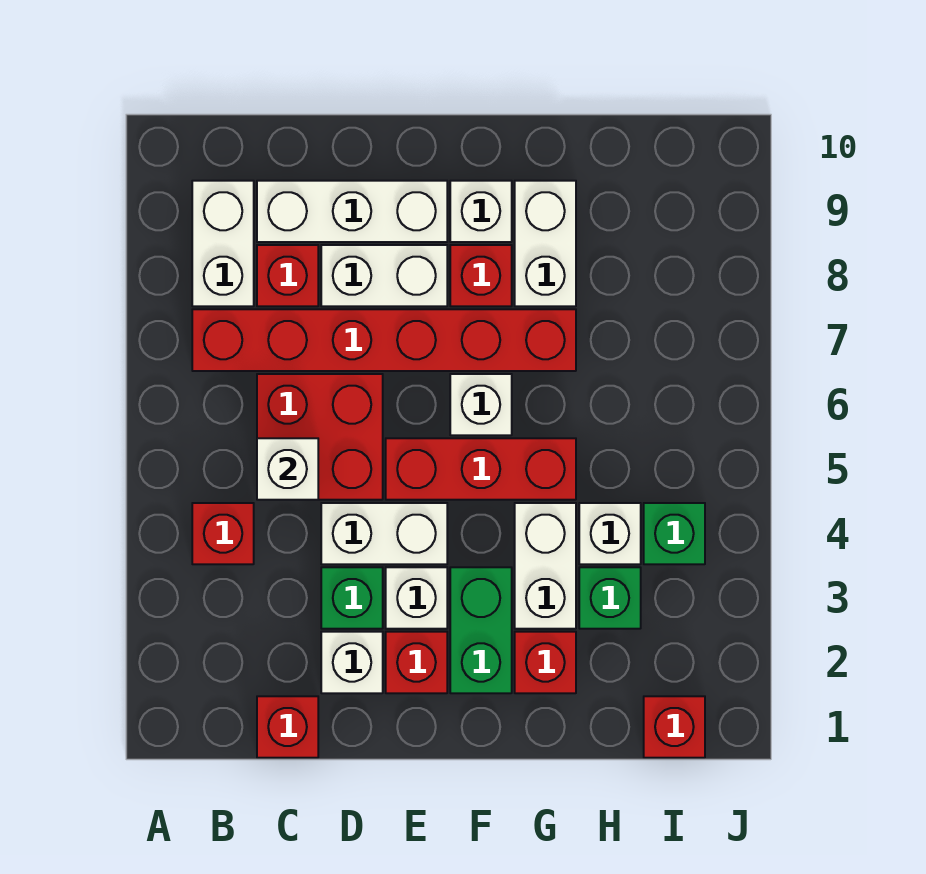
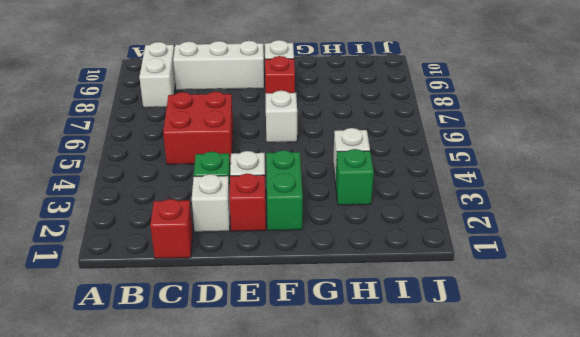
none -> red 1x1 brick [192,503,254,564]
none -> red 1x6 brick [192,309,576,371]
none -> red 1x1 brick [257,245,318,306]

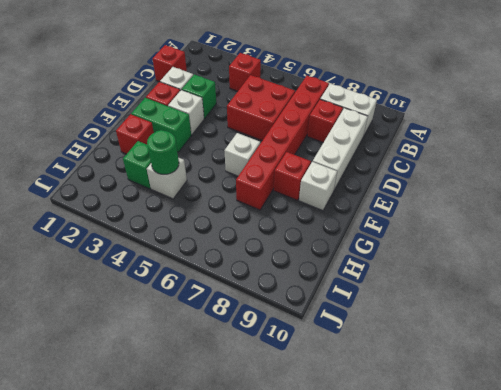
green 1x1 round brick [147,130,179,174] -> none
none -> white 1x2 brick [321,503,447,564]
none -> white 1x2 brick [321,245,447,306]
none -> red 1x3 brick [386,438,576,500]

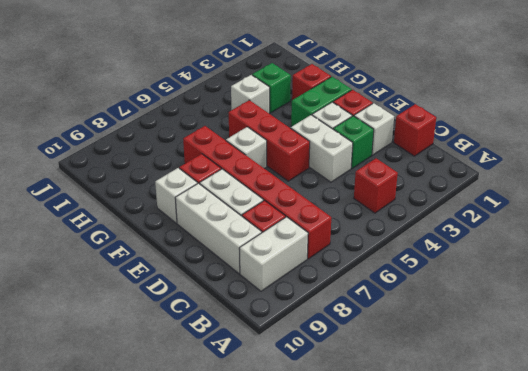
none -> red 2x2 brick [257,374,383,500]
none -> white 1x2 brick [515,503,576,629]
none -> white 1x2 brick [515,181,576,306]

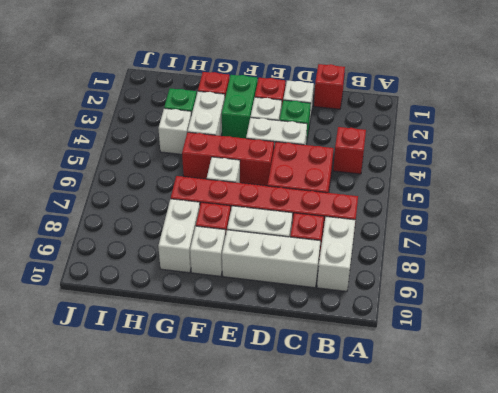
none -> red 1x1 brick [644,696,705,758]
none -> green 1x1 brick [644,503,705,564]
none -> white 1x1 brick [257,438,318,500]

